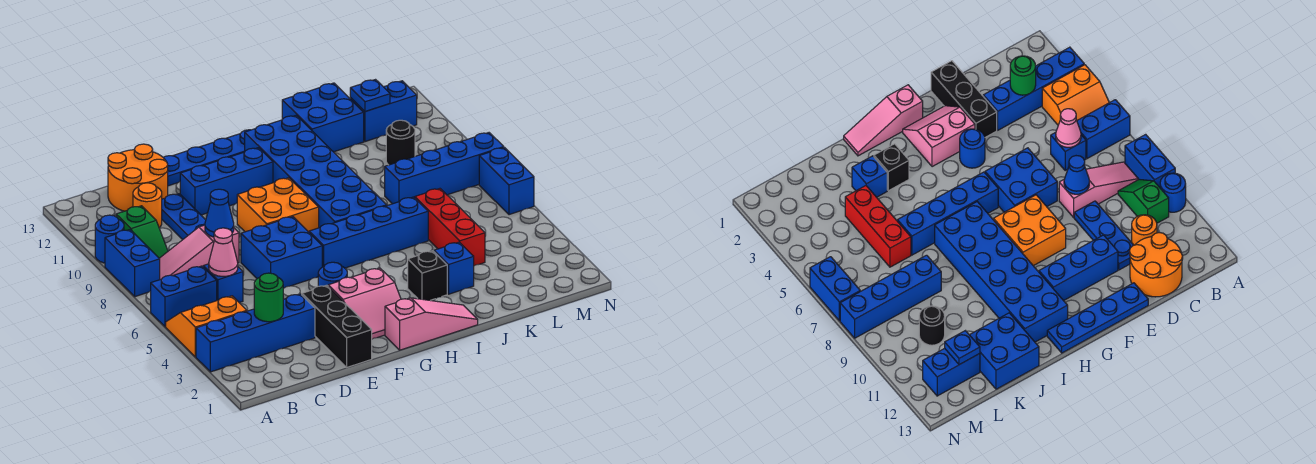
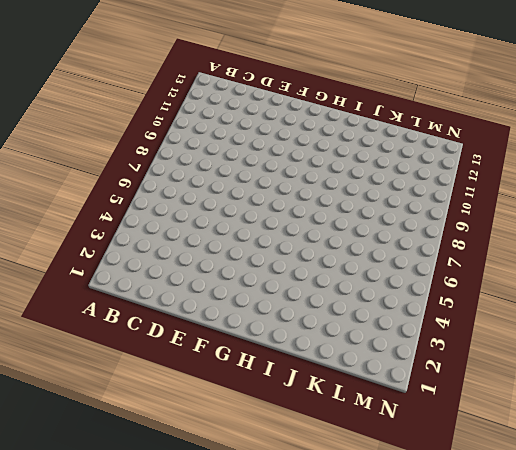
none -> blue 1x4 brick [196,294,315,372]
none -> orange 2x2 slope [166,296,247,357]
none -> blue 1x2 brick [151,266,217,327]
none -> blue 1x2 brick [105,230,160,297]

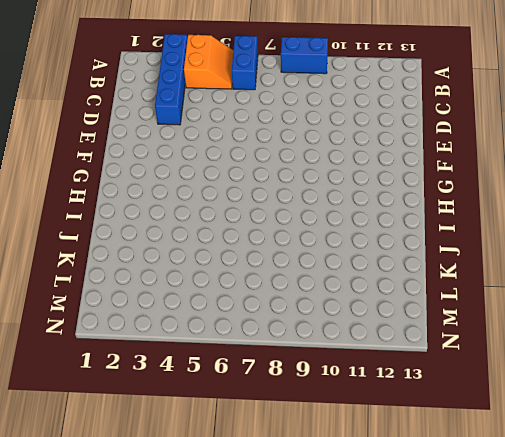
none -> blue 1x1 round brick [95,215,124,263]
none -> pink 1x3 slope [159,225,239,280]
none -> green 1x2 slope [116,206,168,258]
none -> blue 1x1 brick [203,264,243,303]

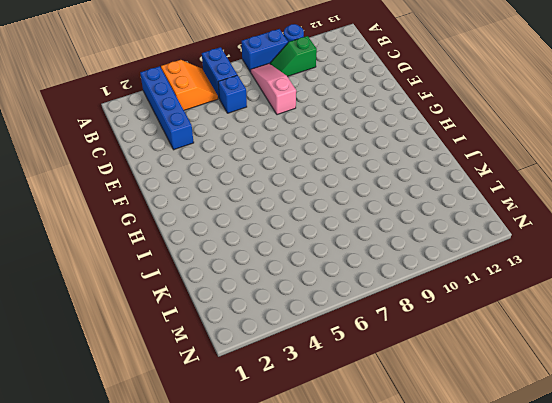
none -> orange 1x1 round brick [133,183,162,228]
none -> orange 2x2 round brick [108,144,168,211]
none -> blue 1x3 plate [162,194,206,240]
none -> black 1x3 brick [302,285,372,367]

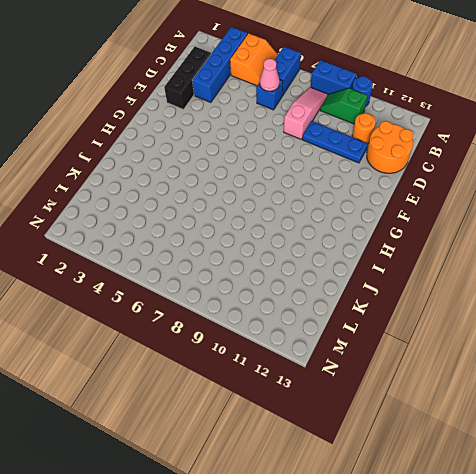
black 1x3 brick [164,47,211,109] -> black 1x3 brick turned to [302,285,372,367]
none -> blue 2x2 brick [241,216,322,288]
none -> blue 1x3 brick [180,148,273,215]
none -> blue 1x4 plate [163,130,250,186]
none -> pink 2x2 slope [328,268,401,339]

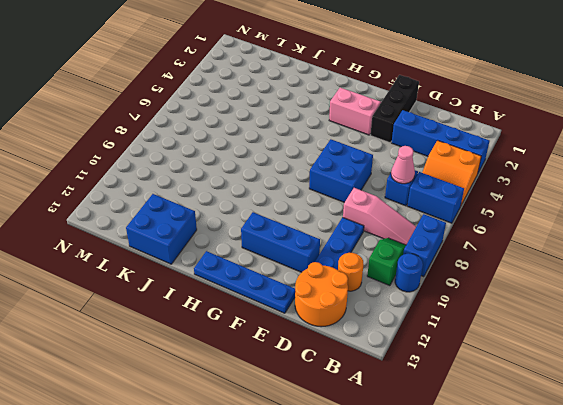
none -> blue 1x1 round brick [318,262,347,286]
none -> orange 2x2 brick [237,178,319,232]
none -> pink 1x3 slope [385,298,478,350]
none -> blue 1x4 brick [309,197,428,268]

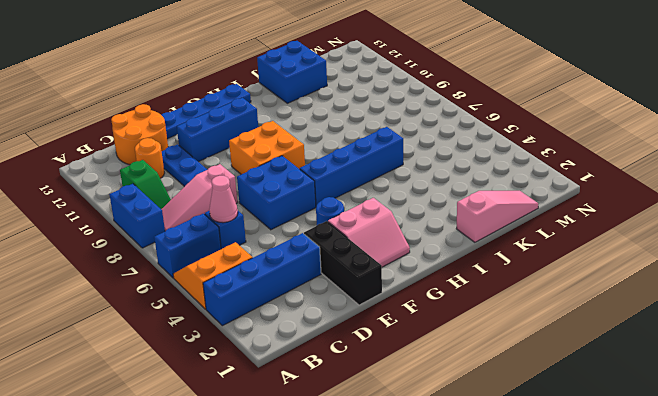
pink 1x3 slope [456,191,538,242] -> pink 1x3 slope moved to [385,298,478,350]
none -> blue 1x1 round brick [95,215,124,263]
none -> blue 2x6 brick [245,115,387,228]
none -> black 1x1 brick [408,251,447,300]
none -> blue 1x1 brick [434,242,474,294]

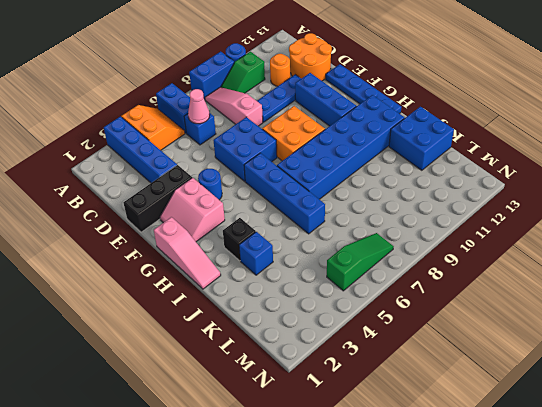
green 1x3 slope [327,233,394,291] -> none
none -> red 1x3 brick [415,189,485,266]
none -> blue 1x4 brick [385,133,504,204]
none -> black 1x1 round brick [386,120,415,165]
none -> blue 1x2 brick [350,81,417,142]

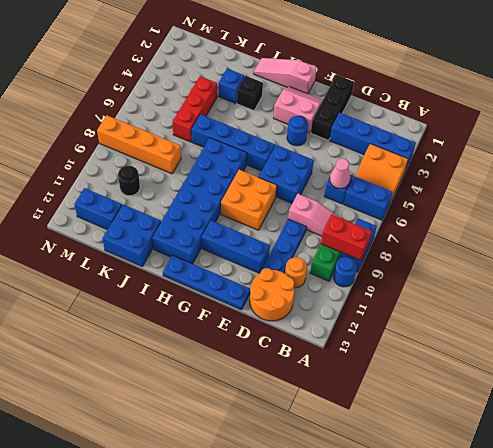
red 1x2 brick [321,215,372,260] -> none
orange 1x4 brick [97,115,181,174] -> blue 1x4 brick [385,133,504,204]
none -> blue 1x2 brick [479,147,534,215]
none -> green 1x1 round brick [254,273,283,322]
none -> blue 1x1 cone [205,189,234,237]
none -> blue 1x1 plate [350,80,390,112]

